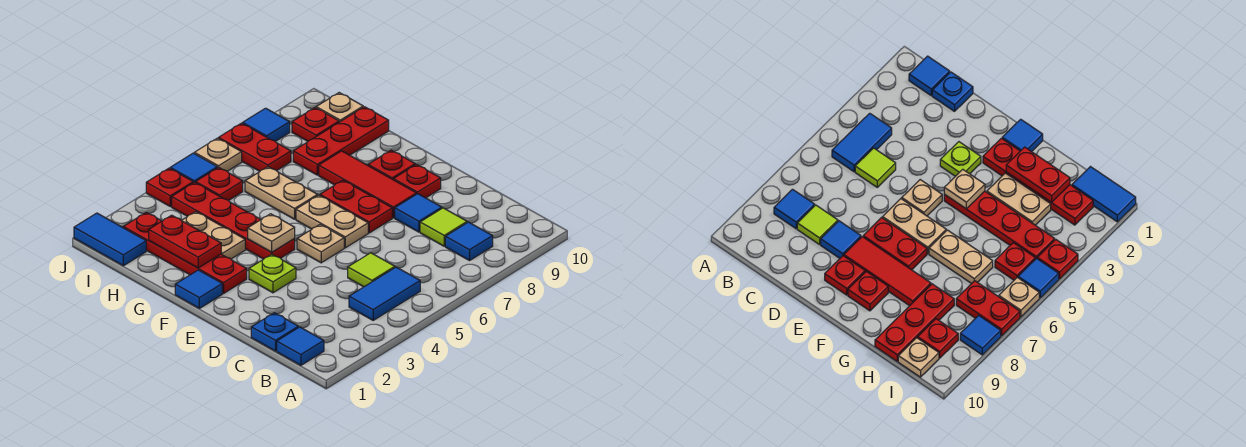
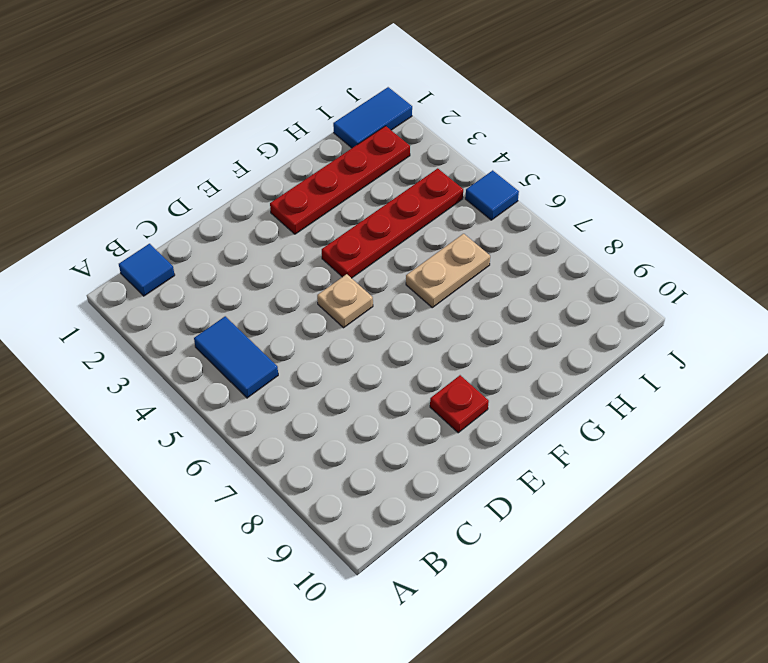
none -> blue 1x1 tile [445,222,493,261]
none -> blue 1x1 plate [251,313,298,351]
none -> lime 1x1 tile [348,253,395,287]
none -> lime 1x1 tile [420,208,467,246]

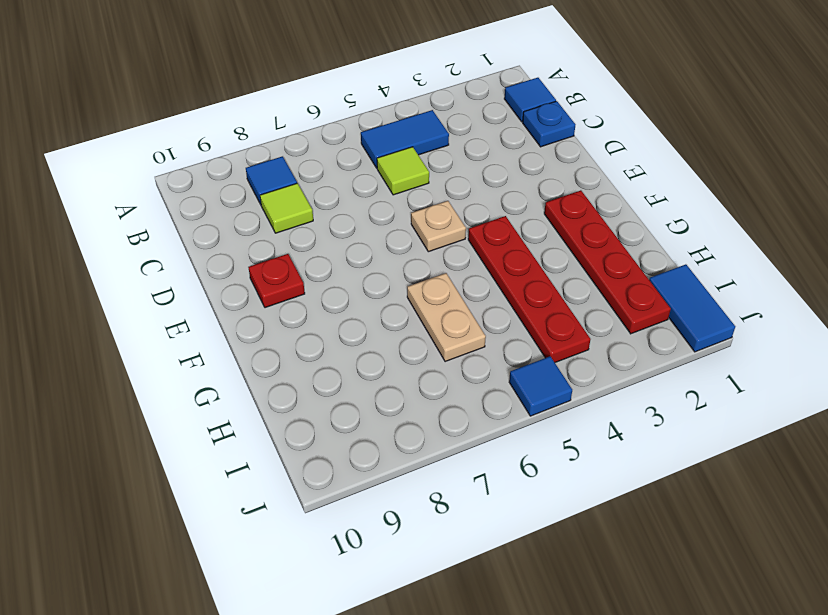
none -> blue 1x1 tile [395,194,442,232]
none -> lime 1x1 plate [249,254,296,293]
none -> tan 1x2 plate [296,195,368,248]
none -> red 1x2 plate [320,180,392,233]

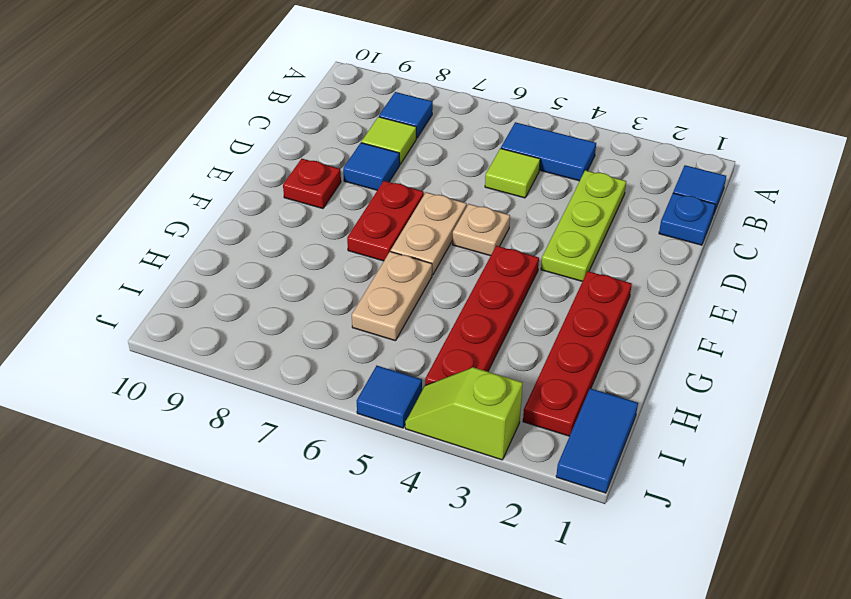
lime 1x3 plate [541,170,626,281] -> lime 1x1 plate [249,254,296,293]
lime 1x2 slope [405,367,523,460] -> red 1x1 plate [146,168,193,207]
none -> red 1x3 tile [319,151,416,218]
none -> blue 1x1 tile [175,270,222,308]
none -> red 1x1 plate [368,150,415,180]
none -> tan 1x2 plate [181,212,245,259]

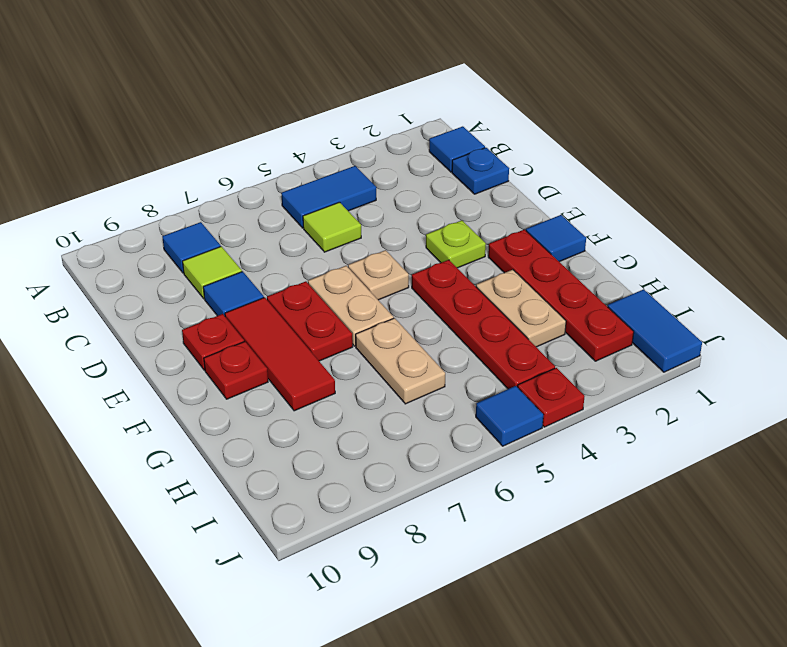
none -> red 1x3 plate [293,107,389,175]
none -> red 1x1 plate [196,167,243,201]
none -> red 1x2 plate [219,123,291,171]
none -> red 1x1 plate [292,108,339,141]

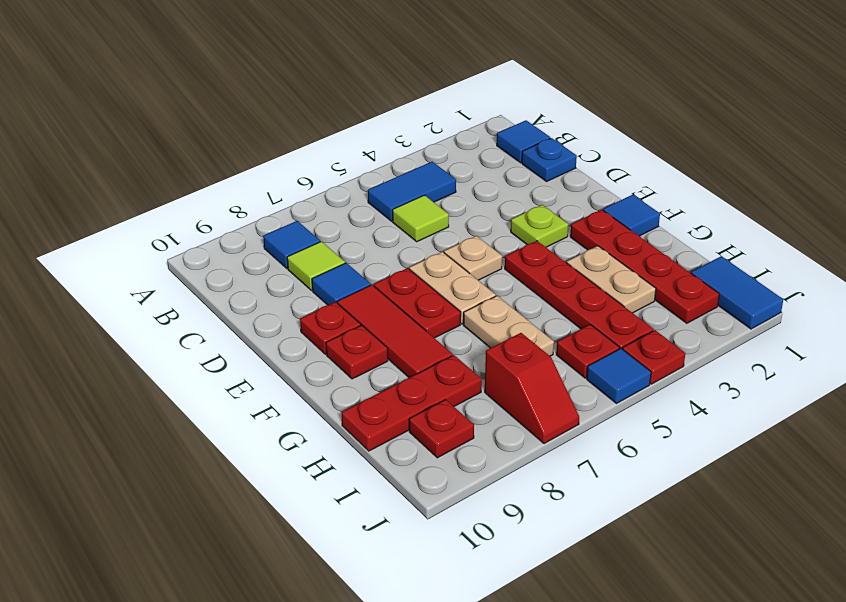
red 1x2 slope [485,333,579,444] -> red 1x2 plate [219,123,291,171]
none -> tan 1x1 plate [316,93,363,122]
none -> tan 1x1 plate [194,138,242,171]
none -> blue 1x1 tile [243,108,290,141]
none -> tan 1x1 plate [248,214,295,252]

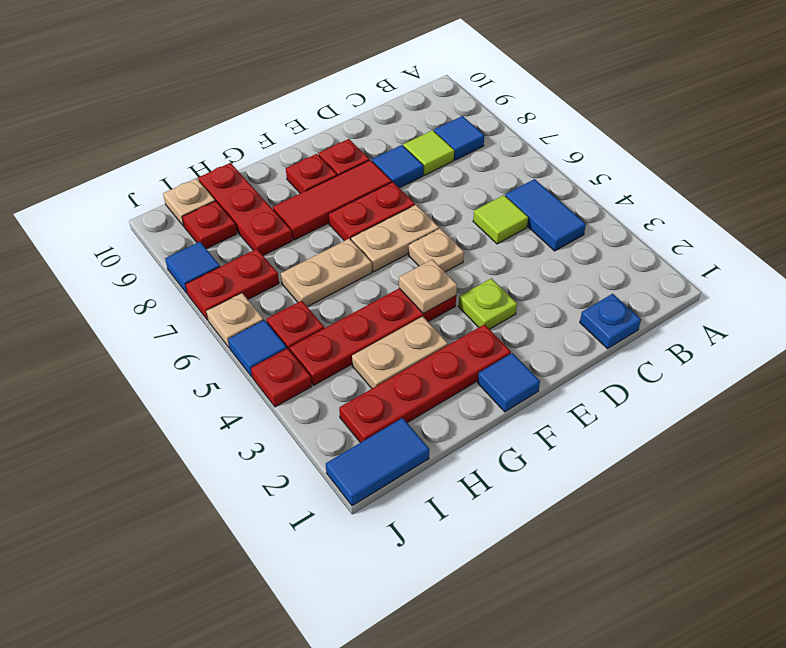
none -> blue 1x1 tile [277,327,324,365]
none -> red 1x2 plate [149,215,221,268]

